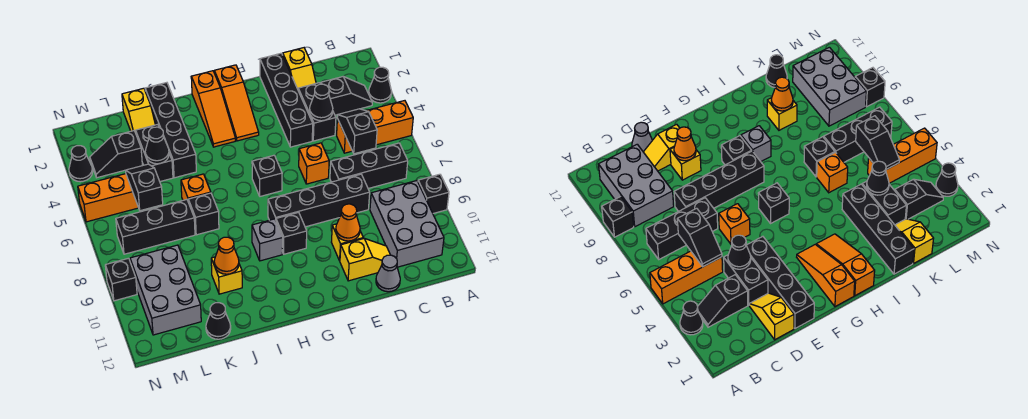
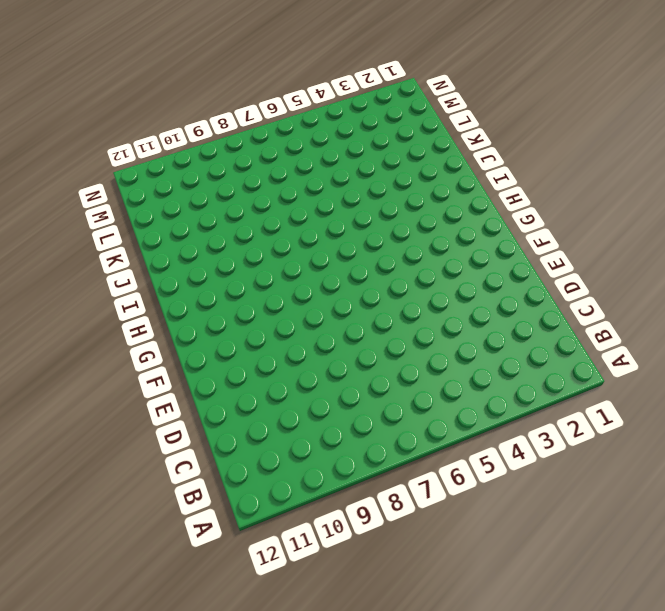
none -> black 1x1 cone [369,67,391,103]
none -> orange 1x3 brick [337,101,413,153]
none -> black 1x1 brick [418,174,449,213]
none -> black 1x2 slope [321,76,372,115]

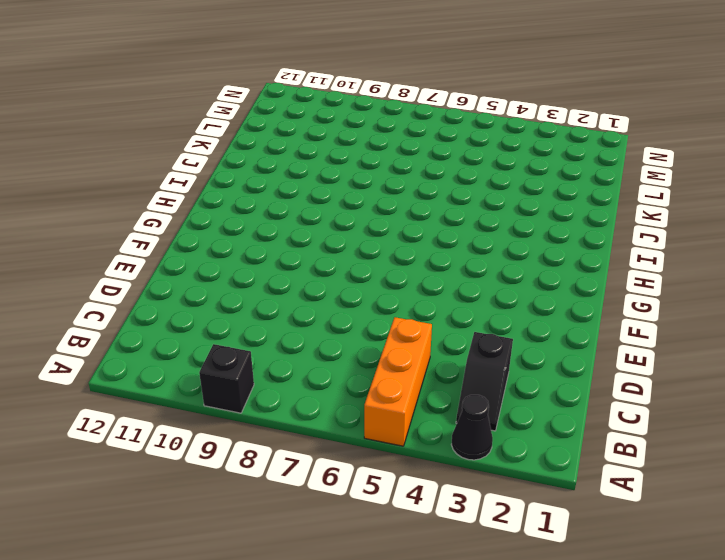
none -> black 1x3 brick [330,143,408,188]
none -> grey 2x3 brick [370,181,444,267]
none -> yellow 1x2 slope [283,48,316,89]
none -> black 1x2 brick [298,83,336,141]

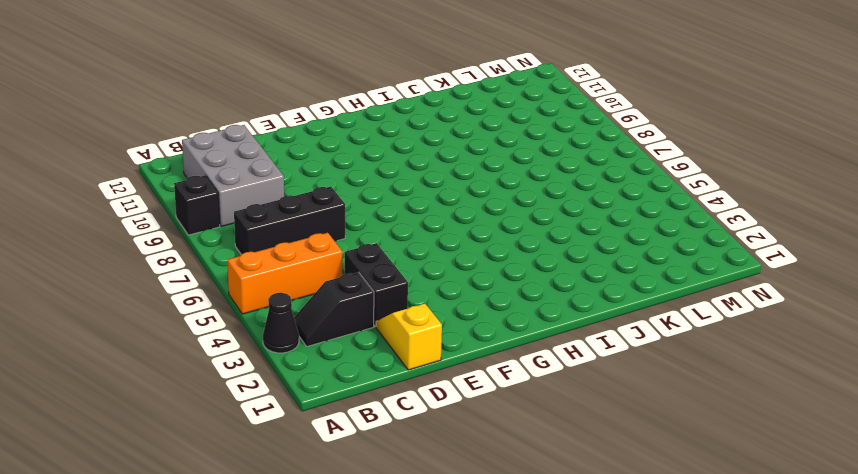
none -> black 1x4 brick [268,174,370,227]
none -> yellow 1x2 slope [340,239,390,281]
none -> grey 1x1 cone [376,255,400,292]
none -> black 1x4 brick [260,53,313,147]

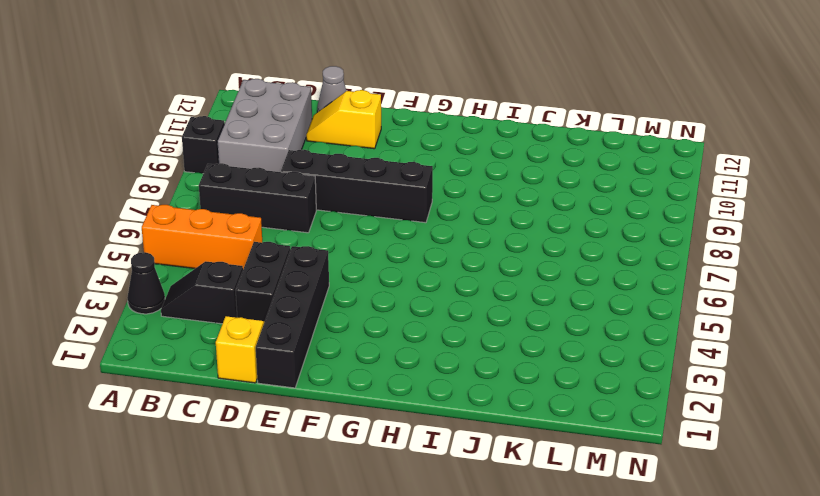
none -> orange 1x1 brick [299,143,329,184]
none -> yellow 1x1 brick [331,224,363,261]
none -> orange 1x3 slope [214,65,259,141]
none -> black 1x1 brick [252,155,282,196]

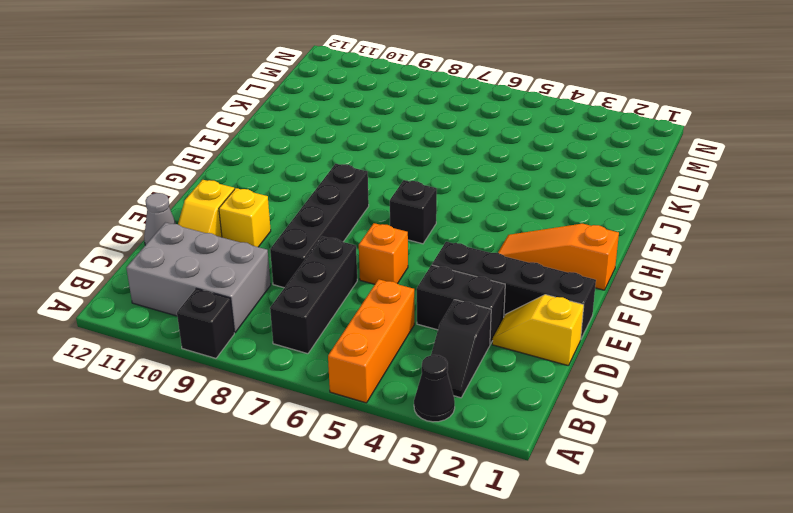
none -> black 1x1 brick [276,212,307,254]
none -> orange 1x3 slope [191,71,235,147]
none -> grey 1x1 brick [252,219,283,261]
none -> black 1x4 brick [145,83,196,178]

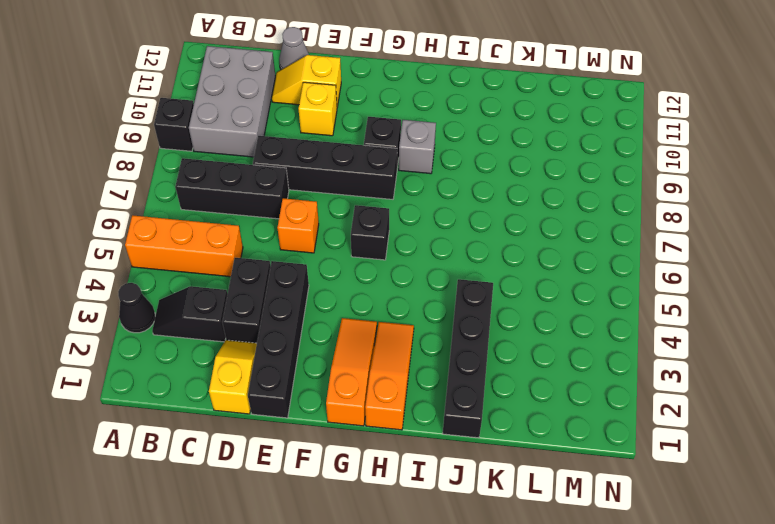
none -> orange 1x1 brick [181,174,211,200]
none -> black 1x1 brick [188,193,219,235]
none -> yellow 1x1 brick [211,257,242,294]
none -> yellow 1x2 slope [122,88,155,133]

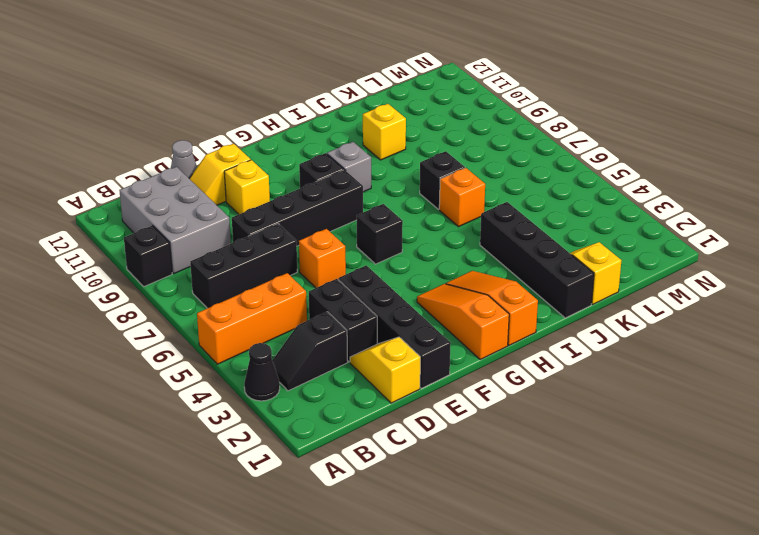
none -> black 1x2 brick [136,124,173,181]
none -> black 1x3 brick [116,200,195,254]
none -> black 1x1 cone [206,303,231,339]
none -> black 1x2 slope [90,131,142,178]

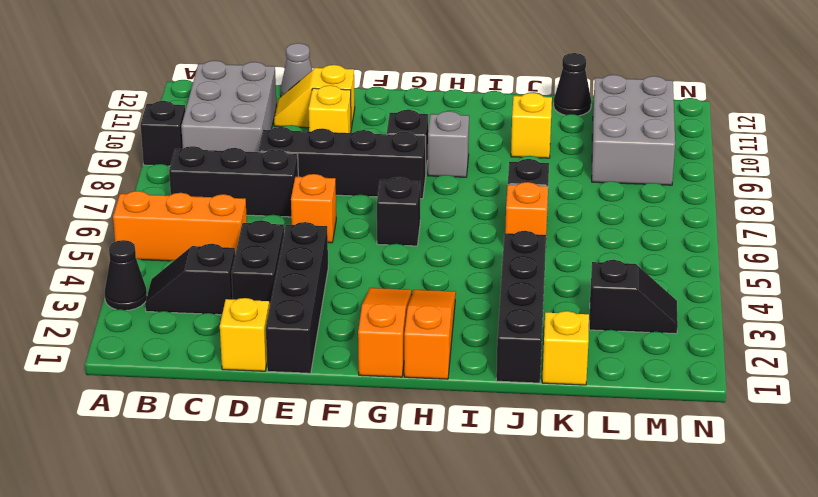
none -> black 1x2 brick [136,124,173,181]
none -> black 1x3 brick [116,200,195,254]
none -> orange 1x3 brick [78,174,138,222]
none -> black 1x1 cone [69,146,93,182]

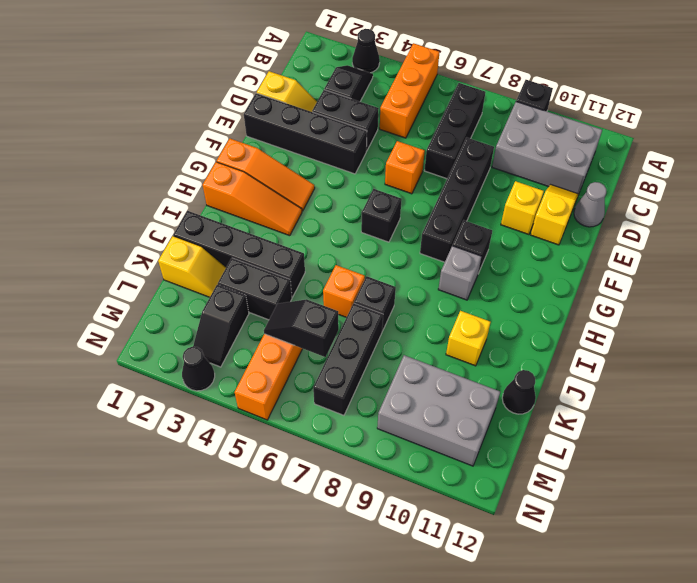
none -> black 1x1 brick [105,258,137,301]
none -> black 1x2 slope [337,109,377,154]
none -> black 1x1 cone [309,84,333,121]
none -> orange 1x1 cone [336,204,360,241]

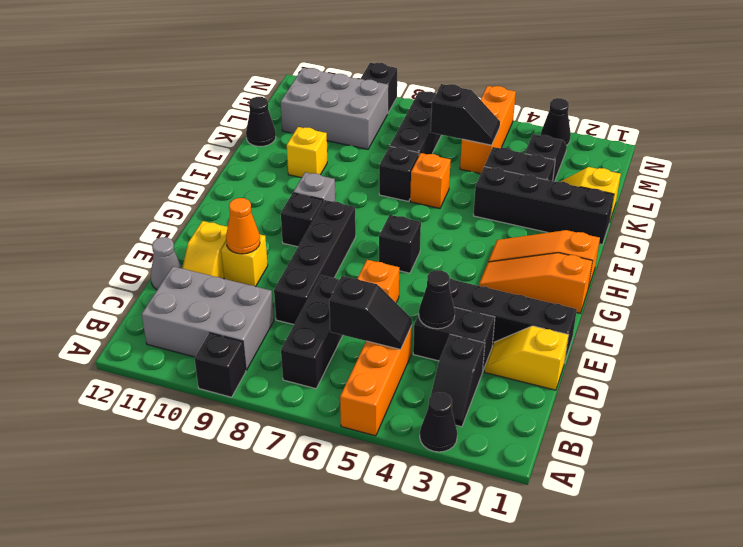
none -> orange 1x1 cone [214,237,239,274]
none -> black 1x1 cone [145,127,169,164]

